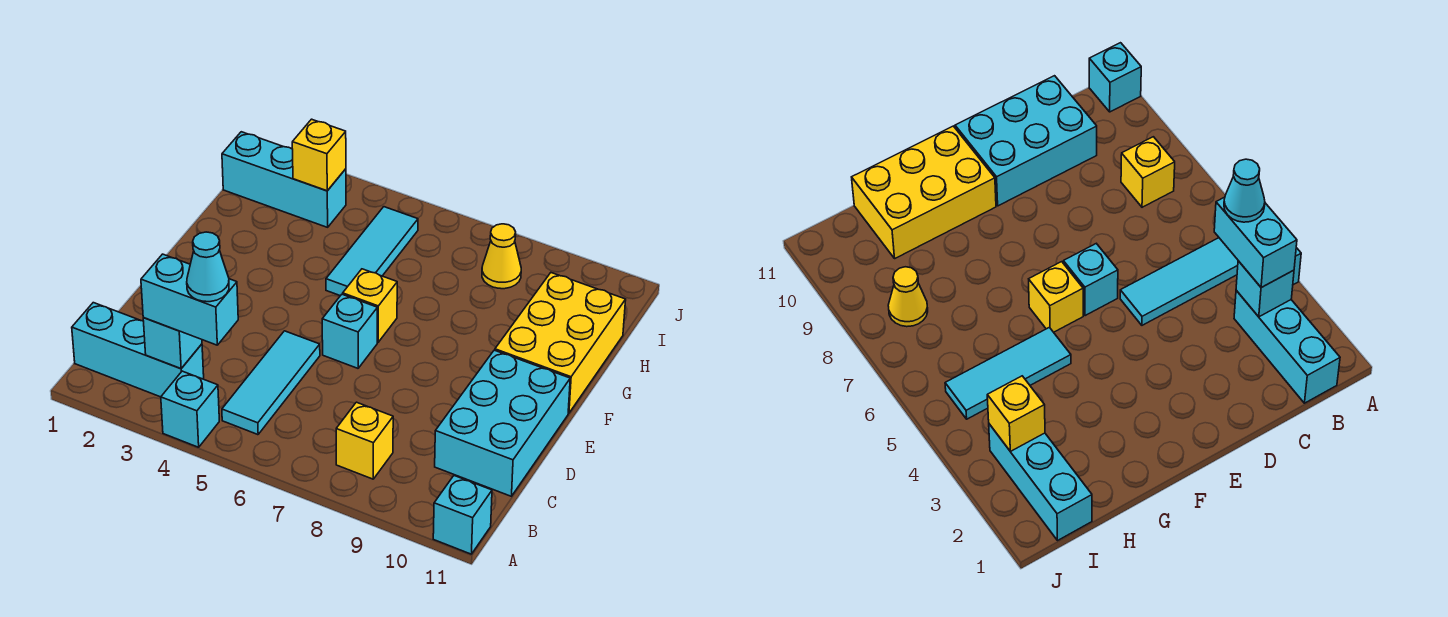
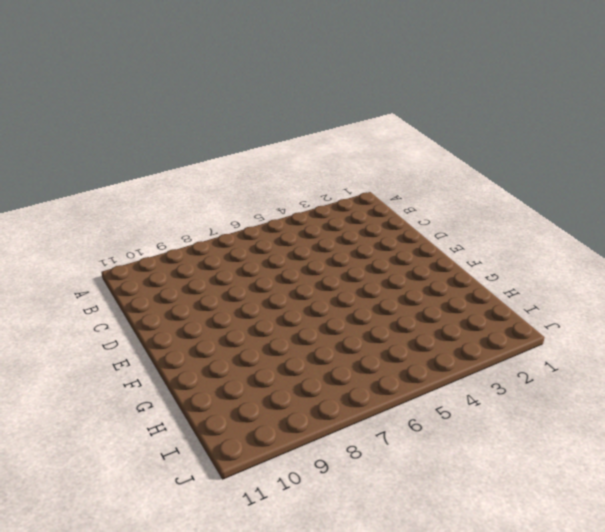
none -> cyan 1x1 brick [161,371,219,447]
none -> cyan 1x1 brick [433,476,492,554]
none -> cyan 1x3 brick [72,303,204,397]

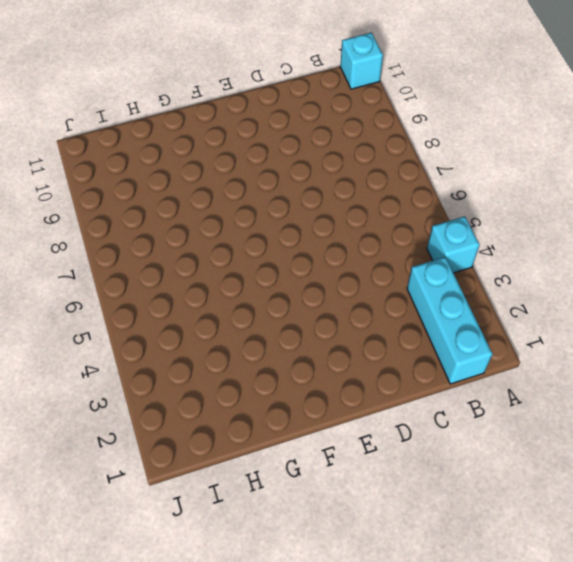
none -> cyan 1x3 tile [222,331,320,435]
none -> yellow 1x1 brick [336,402,393,479]
none -> cyan 2x3 brick [435,350,570,496]

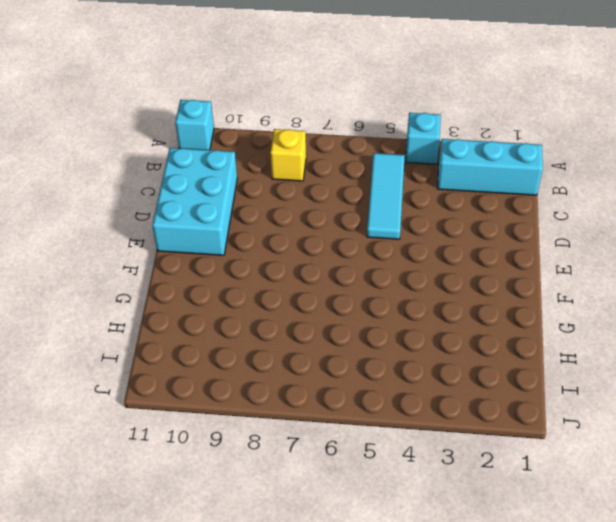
none -> cyan 1x1 brick [322,294,377,368]
none -> yellow 1x1 brick [343,269,397,342]
none -> yellow 2x3 brick [495,273,626,413]

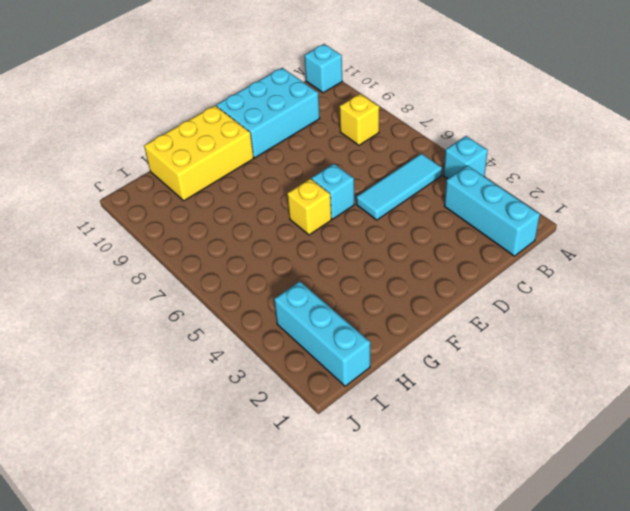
none -> cyan 1x3 tile [326,207,418,296]
none -> yellow 1x1 cone [482,224,521,289]
none -> cyan 1x1 brick [143,318,202,369]

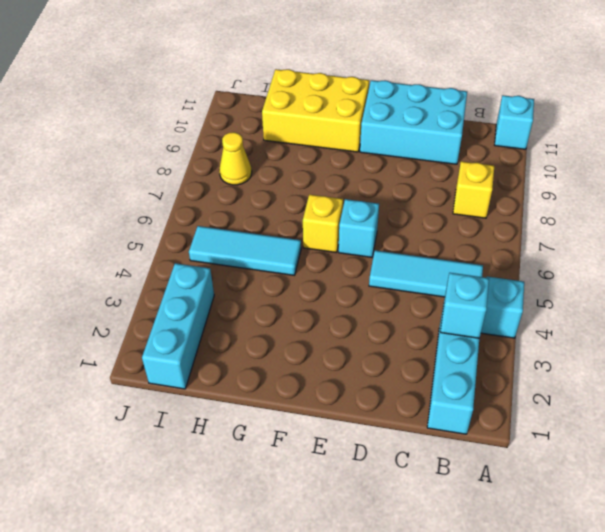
none -> yellow 1x1 brick [292,119,346,191]
none -> cyan 1x2 brick [141,254,238,345]
none -> cyan 1x1 cone [187,232,229,302]

